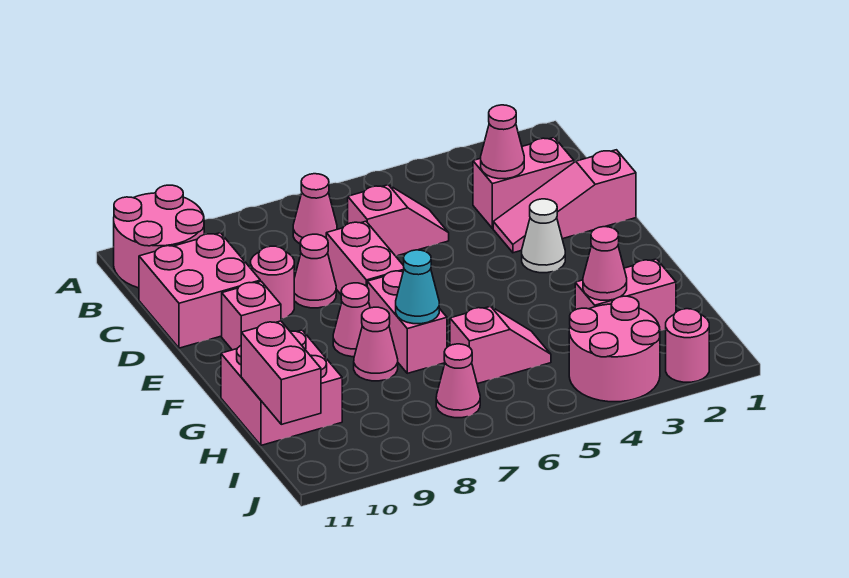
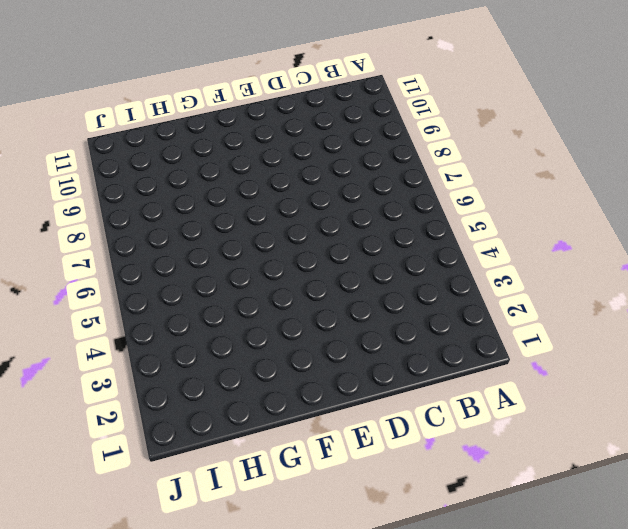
none -> pink 2x2 round brick [114,185,204,288]
none -> pink 1x1 cone [293,174,337,244]
none -> pink 1x2 brick [473,137,574,228]

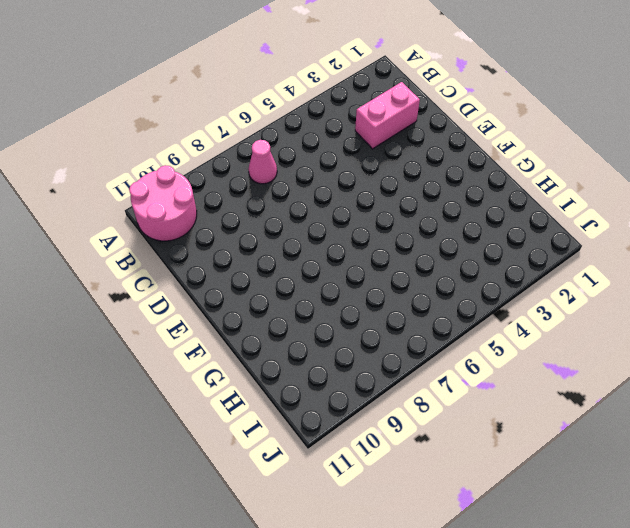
none -> pink 1x2 slope [348,185,449,256]
none -> pink 2x2 brick [139,233,260,348]
none -> pink 1x3 slope [493,150,636,253]

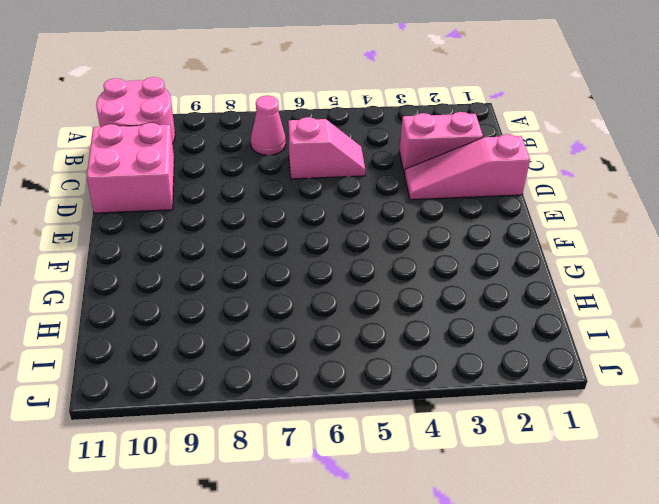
none -> pink 1x2 brick [326,221,404,294]
none -> pink 1x1 cone [294,234,336,308]
none -> pink 1x1 round brick [251,246,294,319]

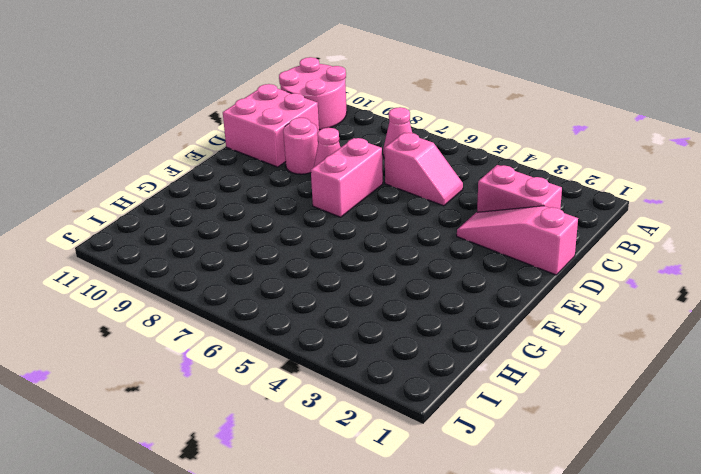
none -> white 1x1 cone [522,199,565,273]
none -> pink 1x1 brick [222,281,281,350]
none -> pink 1x2 brick [367,271,447,373]

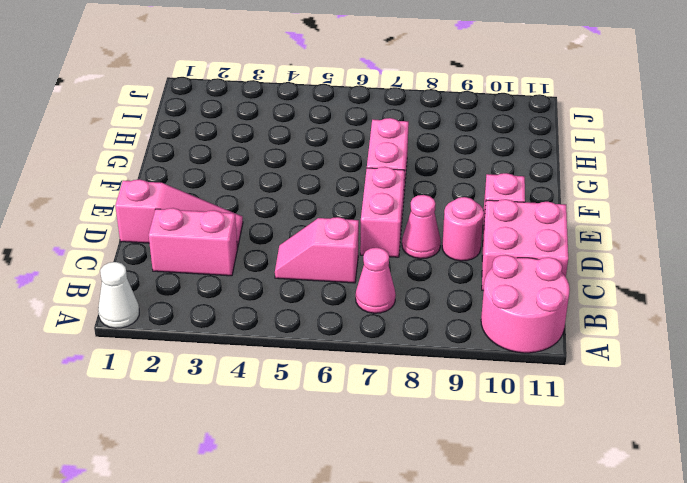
white 1x1 cone [98,262,139,328] -> white 1x1 cone moved to [522,199,565,273]
none -> pink 1x1 cone [333,283,370,357]
none -> pink 1x1 cone [354,307,398,381]
none -> pink 2x2 brick [221,330,342,445]

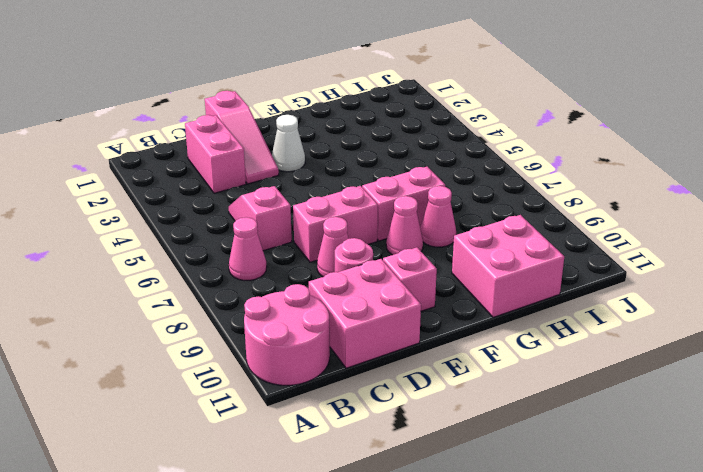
none -> pink 1x2 brick [575,259,676,331]
none -> pink 1x2 slope [450,306,551,384]
none -> pink 2x2 round brick [569,296,660,402]

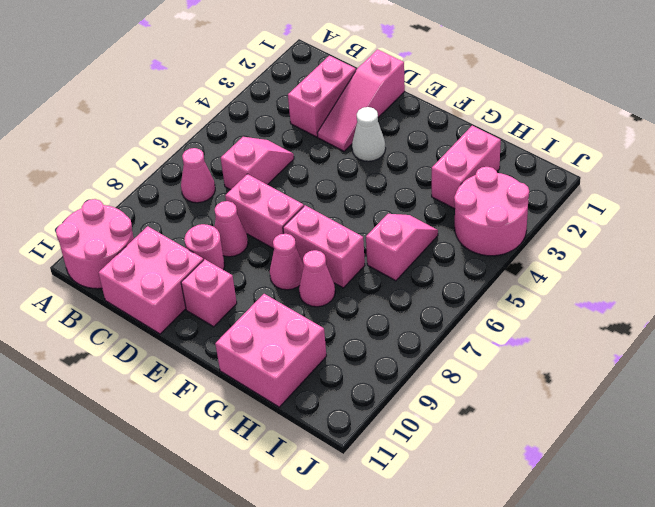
none -> pink 1x1 cone [436,344,480,418]
none -> pink 1x1 round brick [666,309,709,382]
none -> pink 1x1 cone [481,105,524,179]

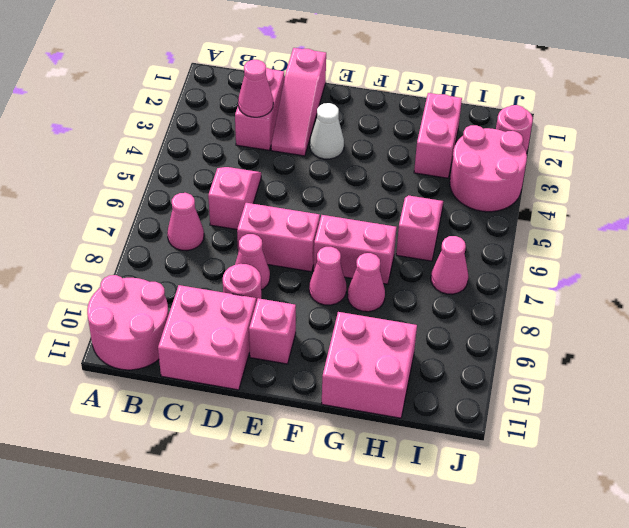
none -> cyan 1x1 cone [396,250,439,324]
none -> pink 1x1 cone [583,227,627,300]
none -> pink 1x2 brick [241,321,321,424]

